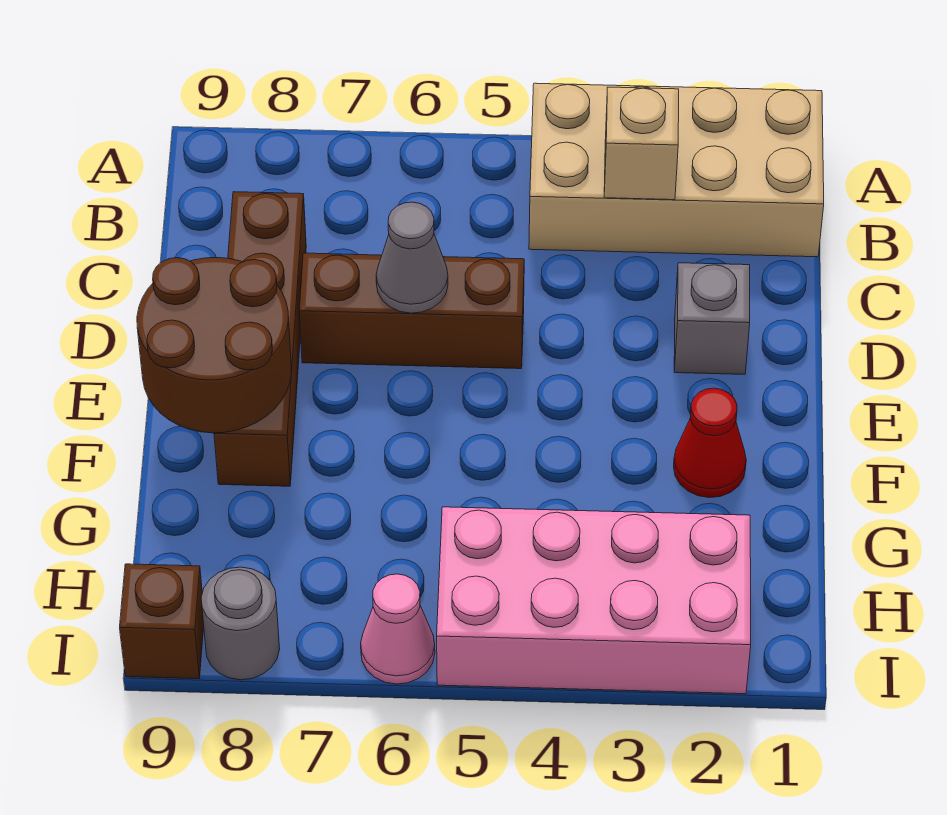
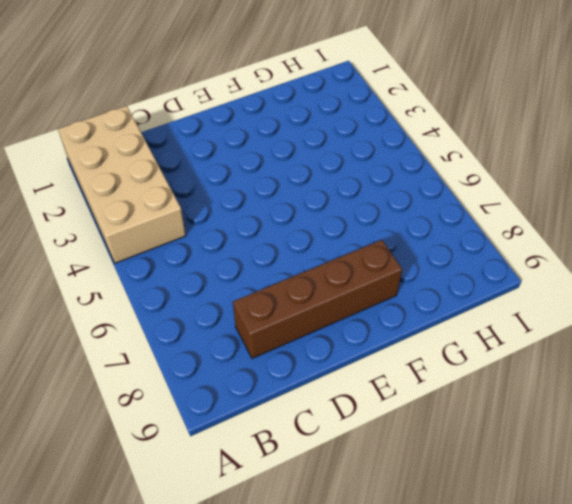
none -> grey 1x1 brick [674,263,750,374]
none -> brown 1x3 brick [299,253,524,369]
none -> red 1x1 cone [674,388,746,498]

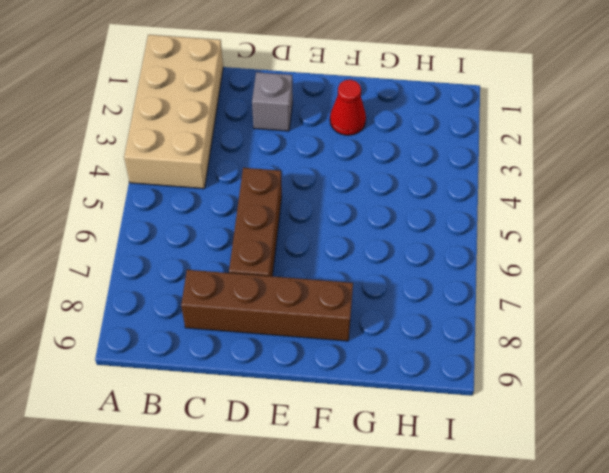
none -> pink 2x4 brick [437,507,751,694]
none -> pink 1x1 cone [361,574,435,684]
none -> grey 1x1 round brick [201,567,280,680]

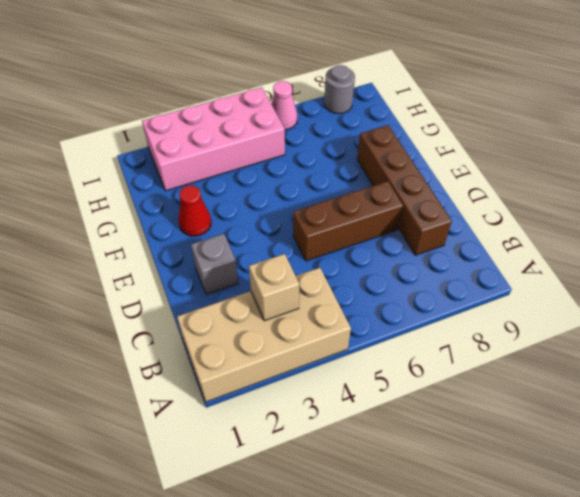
none -> brown 1x1 brick [120,564,204,679]
none -> grey 1x1 cone [376,202,448,313]
none -> brown 2x2 round brick [137,258,291,433]

